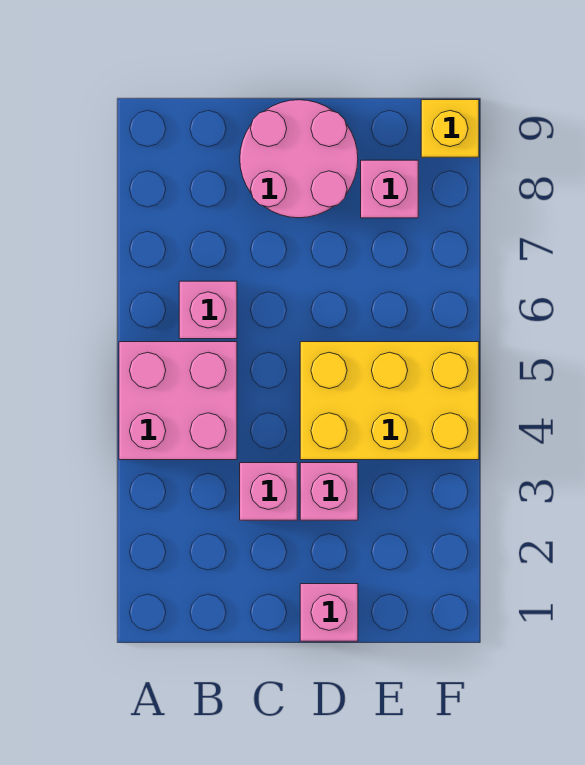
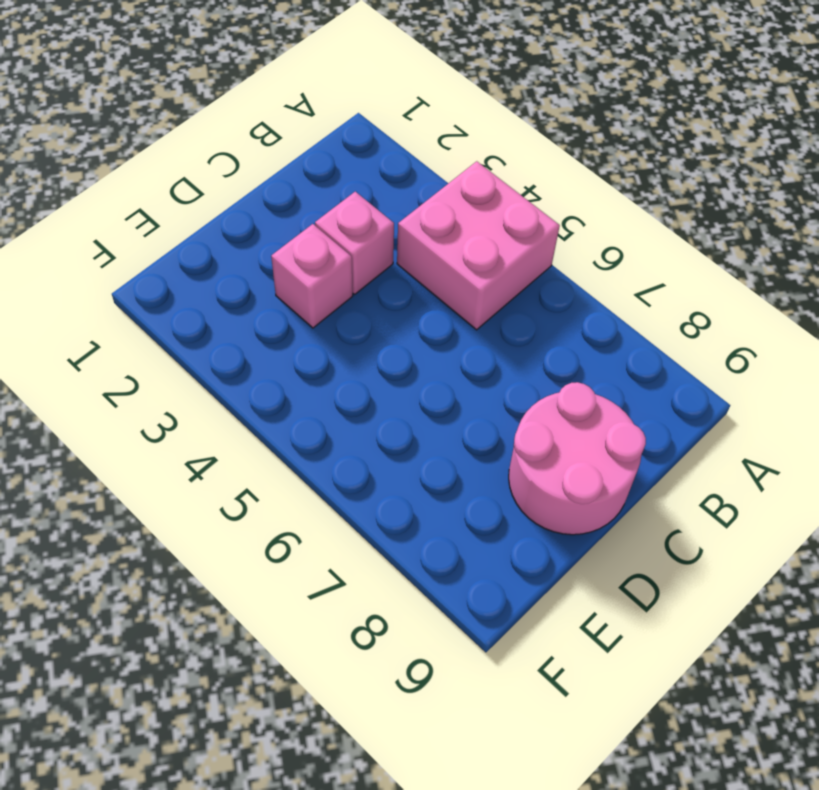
none -> pink 1x1 brick [179,281,237,339]
none -> pink 1x1 brick [300,584,358,641]

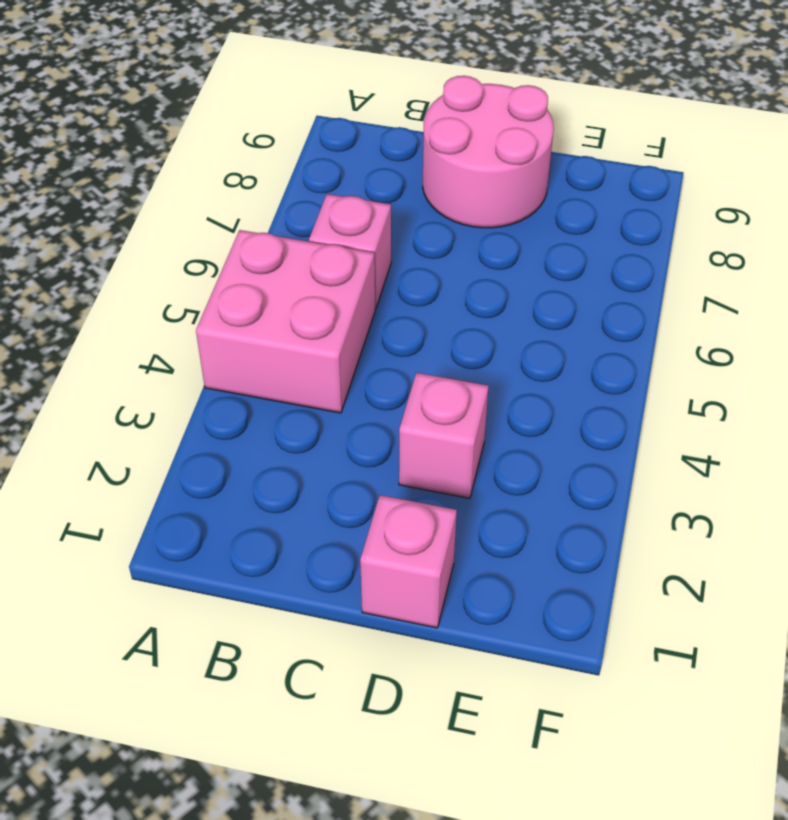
none -> pink 1x1 brick [240,463,297,520]
none -> yellow 2x3 brick [300,342,479,460]

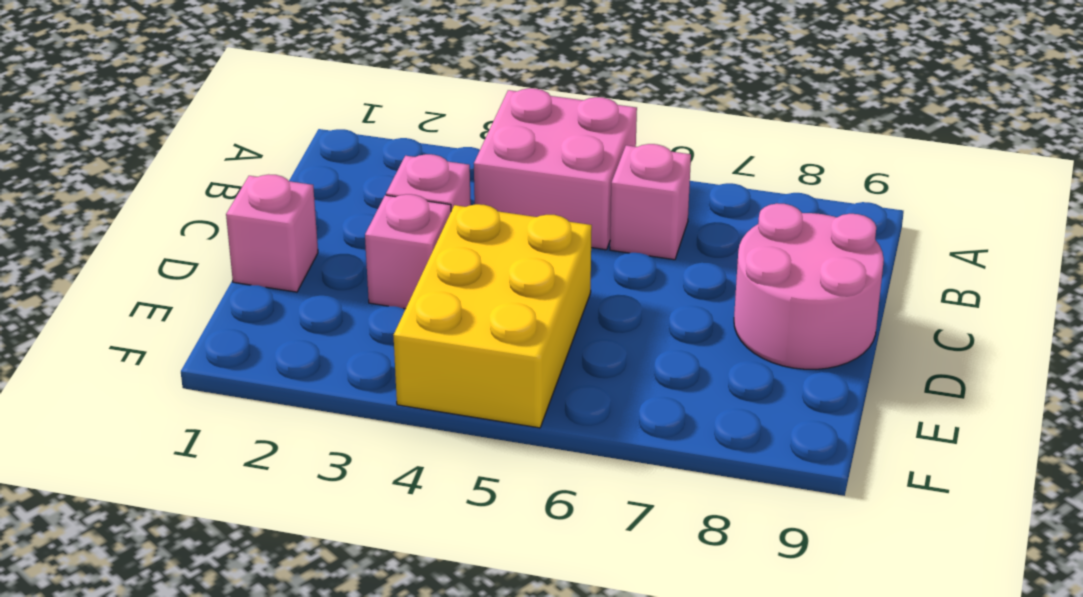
none -> pink 1x1 brick [361,160,418,218]
none -> yellow 1x1 brick [421,100,479,157]

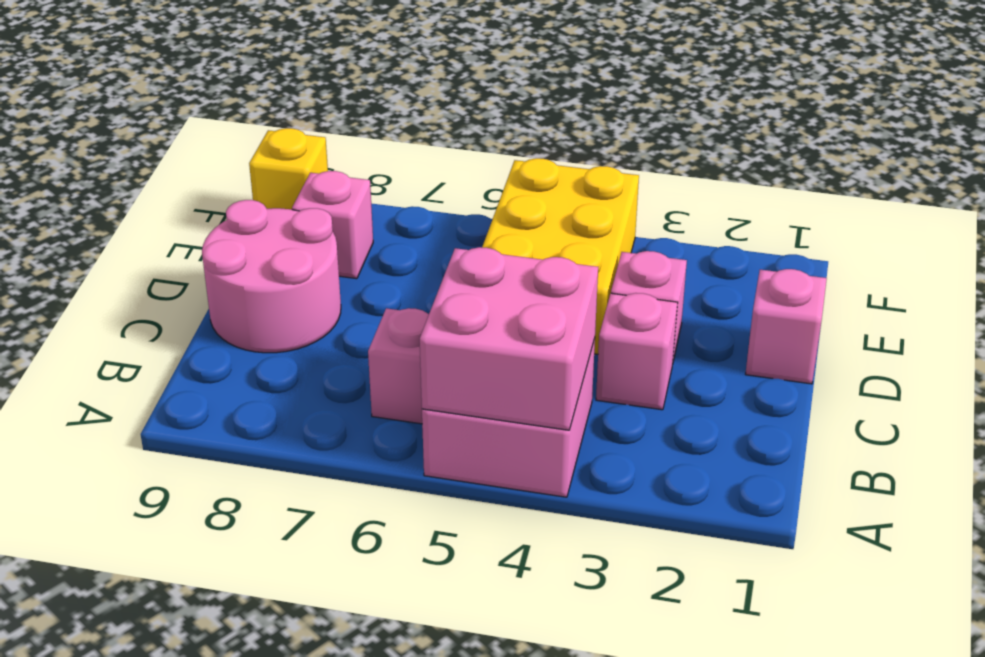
pink 2x2 brick [420,247,598,430] -> none

